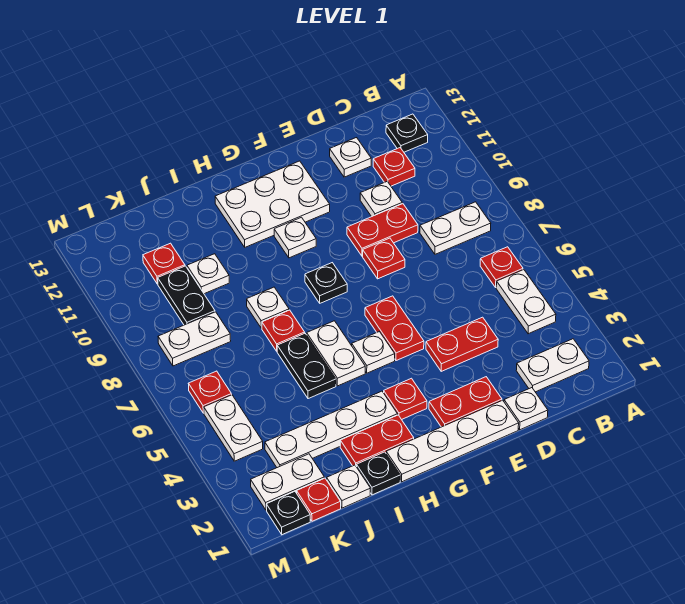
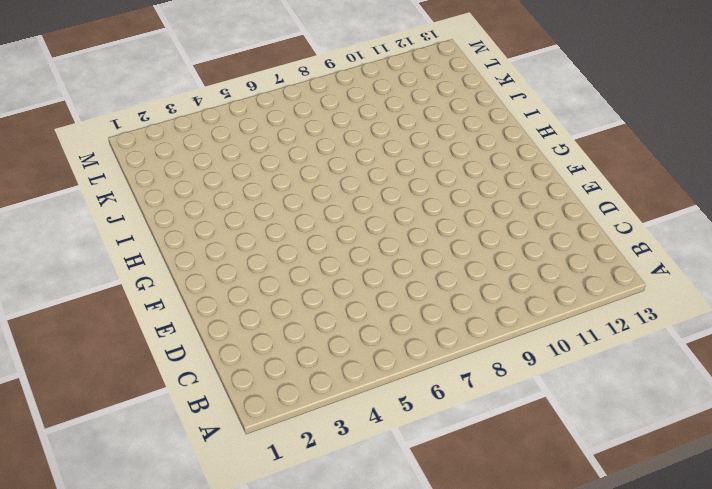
none -> white 1x2 plate [516,339,589,392]
none -> white 1x2 plate [496,270,556,334]
none -> red 1x1 plate [480,247,523,287]
none -> white 1x2 plate [420,202,491,254]

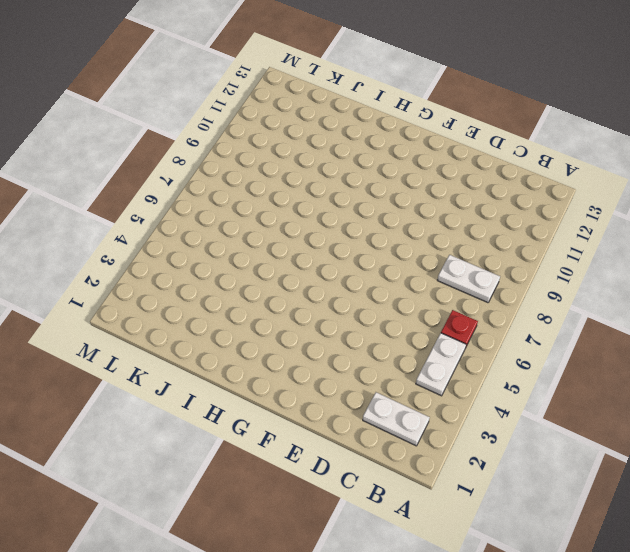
none -> black 1x1 plate [386,114,428,152]
none -> red 1x1 plate [373,148,415,186]
none -> white 1x1 plate [504,388,548,430]
none -> red 1x2 plate [426,317,498,371]

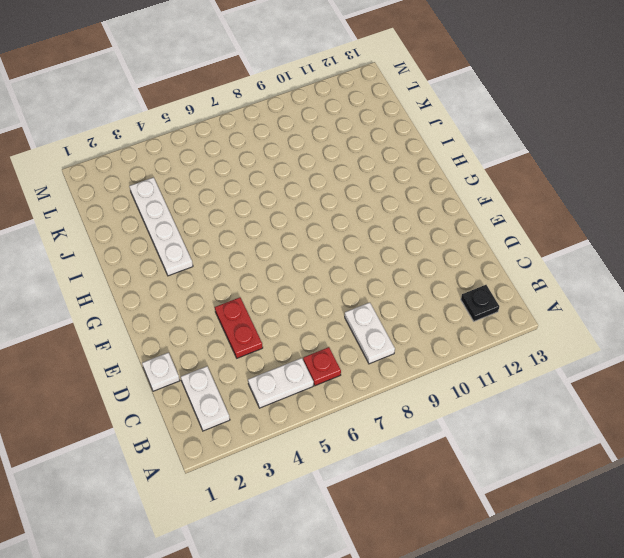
none -> red 1x1 plate [373,148,415,186]
none -> red 1x2 plate [347,204,418,256]
none -> white 1x1 plate [360,181,402,217]
none -> white 1x1 plate [330,138,371,177]

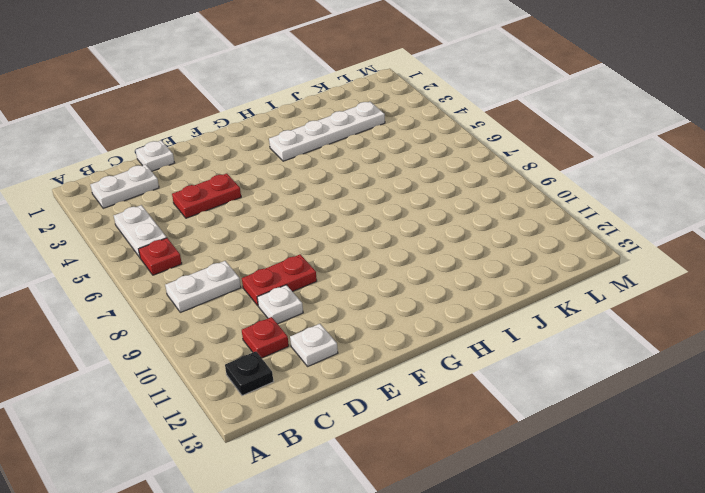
none -> white 1x4 plate [386,400,519,482]
none -> red 1x2 plate [429,377,502,427]
none -> red 1x1 plate [363,238,405,279]
none -> red 1x2 plate [365,296,424,361]

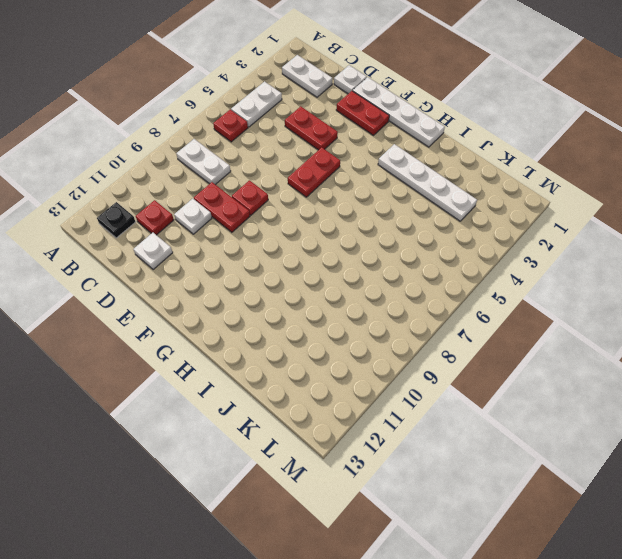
none -> white 2x3 plate [215,161,330,247]
none -> red 1x1 plate [384,378,427,420]
none -> white 1x1 plate [352,332,395,373]
none -> black 1x1 plate [305,263,347,303]

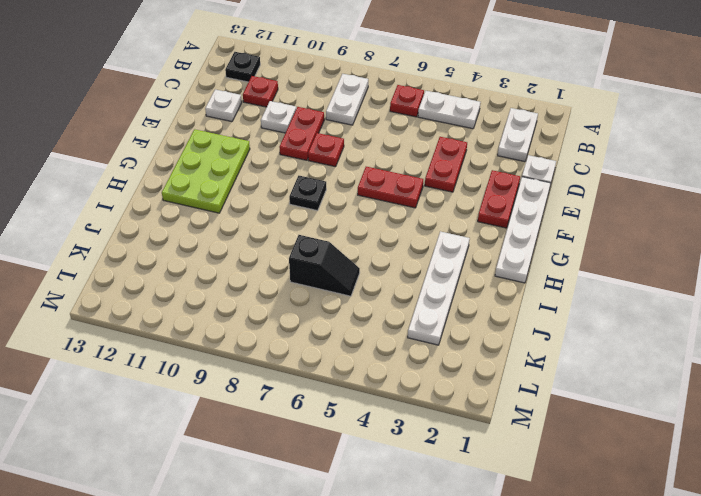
lime 2x3 plate [162,129,250,213] -> white 2x3 plate [215,161,330,247]
black 1x2 slope [289,235,360,296] -> none
none -> red 1x1 plate [384,378,427,420]
none -> white 1x1 plate [352,332,395,373]
none -> white 1x1 plate [274,217,316,258]
none -> red 1x2 plate [340,415,414,467]

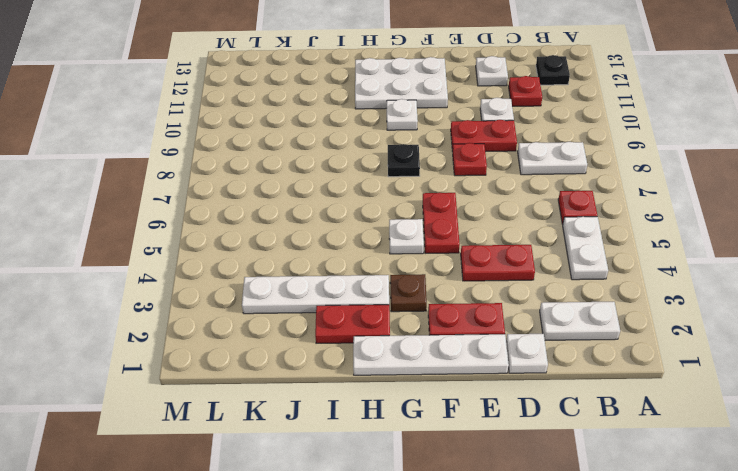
brown 1x1 plate [390,274,427,312] -> red 1x1 plate [384,378,427,420]
none -> white 1x2 plate [307,321,365,386]
none -> black 1x1 plate [357,452,400,495]
none -> black 1x2 plate [277,334,336,399]
none -> red 1x1 plate [262,310,305,351]

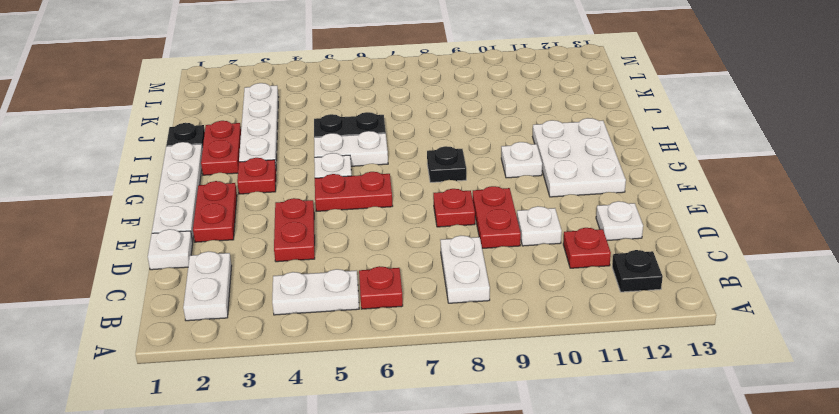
none -> red 1x1 plate [262,310,305,351]
none -> white 1x1 plate [247,287,289,328]
none -> white 1x1 plate [327,465,370,508]
none -> white 1x1 plate [187,254,229,294]

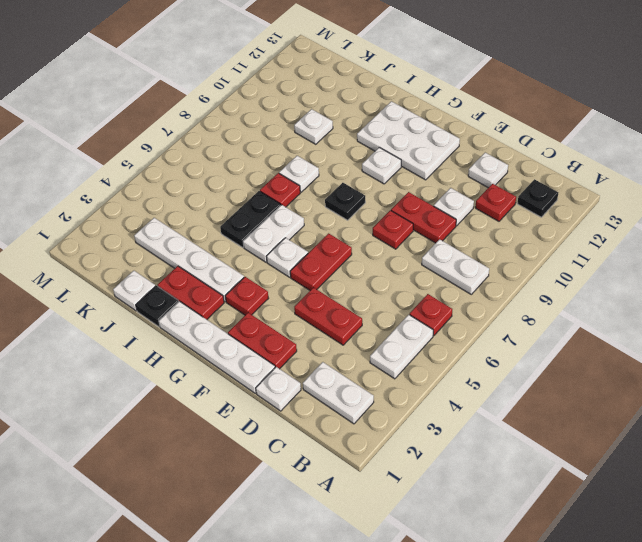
none -> red 1x1 plate [297,478,341,521]
none -> white 1x2 plate [251,454,324,510]
none -> white 1x2 plate [158,312,231,366]
none -> black 1x2 plate [158,266,215,325]

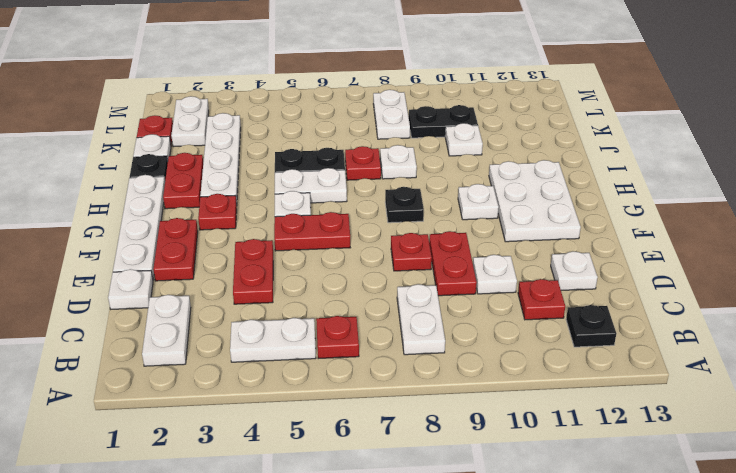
none -> red 1x1 plate [143,243,185,284]
none -> black 1x1 plate [266,491,310,535]
none -> white 1x2 plate [204,395,263,461]
none -> red 1x1 plate [188,371,231,413]

